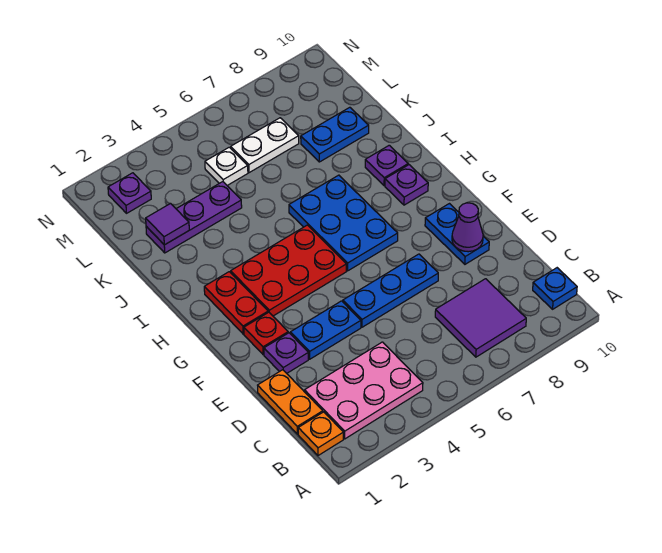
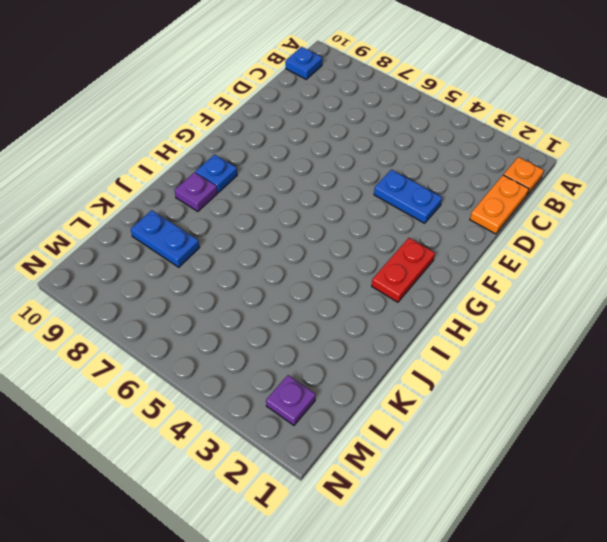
blue 1x1 plate [195,155,237,192] -> purple 1x1 plate [385,165,428,205]
none -> pink 2x3 plate [305,342,423,439]
none -> purple 2x2 tile [435,279,526,357]
none -> purple 1x1 plate [264,333,308,373]

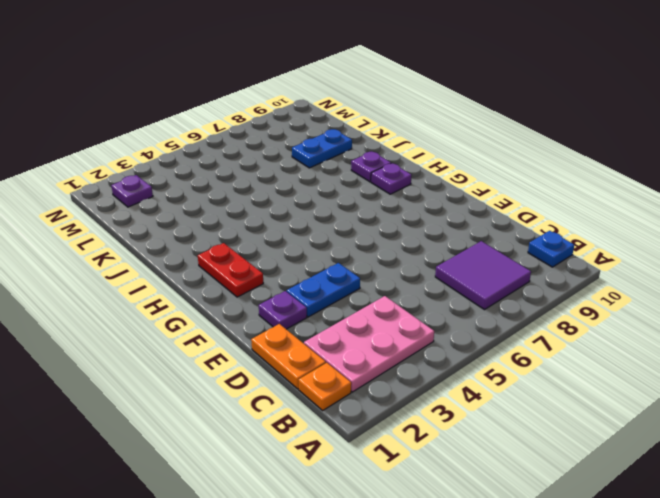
none -> blue 1x3 plate [343,254,438,327]
none -> blue 1x2 plate [425,204,489,264]
none -> red 1x1 plate [244,312,288,355]

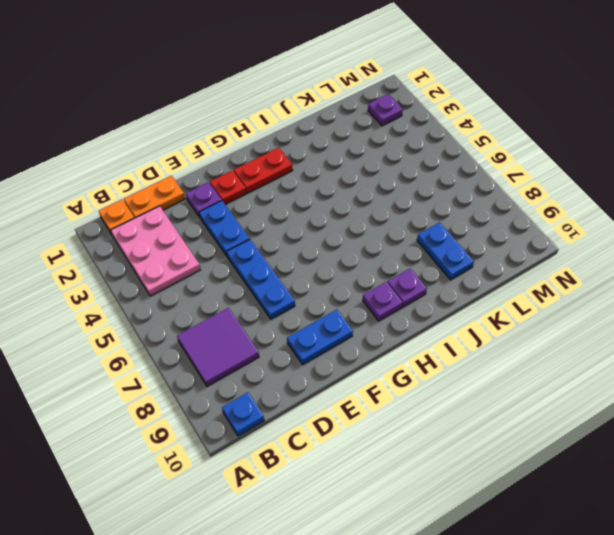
none -> red 2x3 plate [231,225,346,316]
none -> blue 2x3 plate [289,175,398,271]
none -> purple 1x3 plate [146,182,242,253]

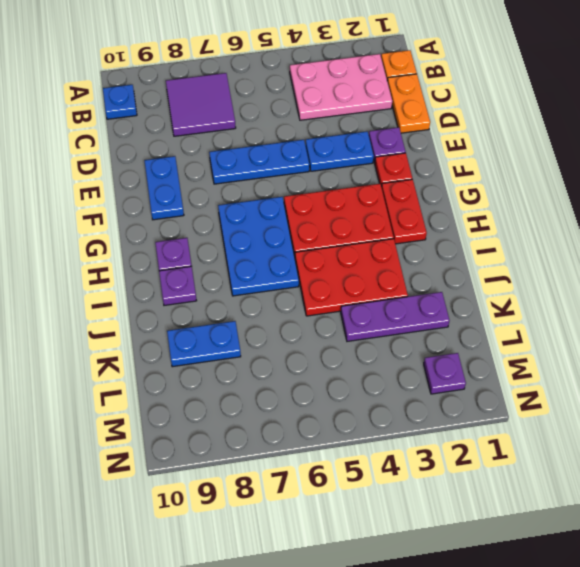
red 2x3 plate [295,239,408,316] -> none
none -> white 1x1 plate [205,147,248,185]
none -> white 1x2 plate [231,118,299,173]
none -> purple 1x1 cone [452,203,483,252]

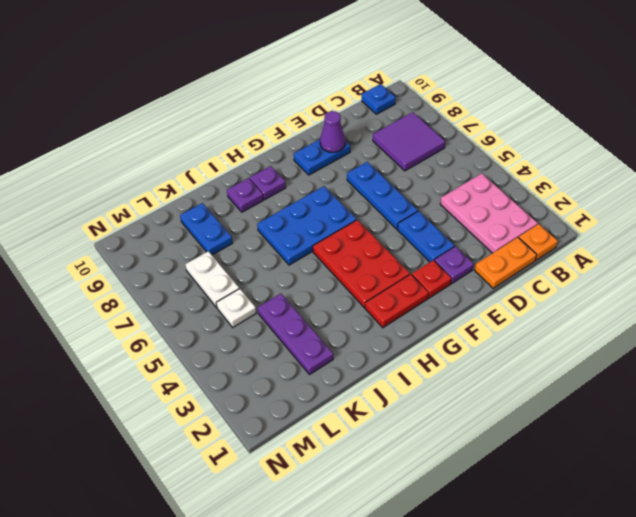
none -> purple 1x1 plate [108,173,151,213]
none -> purple 1x1 tile [146,204,189,245]

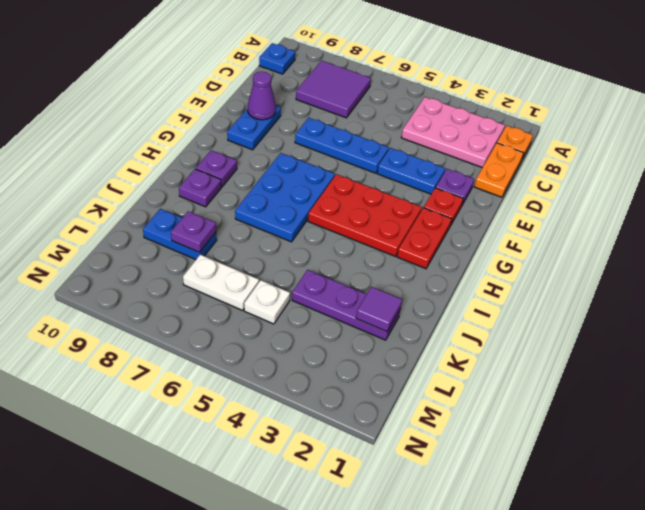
purple 1x1 plate [171,211,216,252] -> purple 1x1 plate moved to [108,173,151,213]

